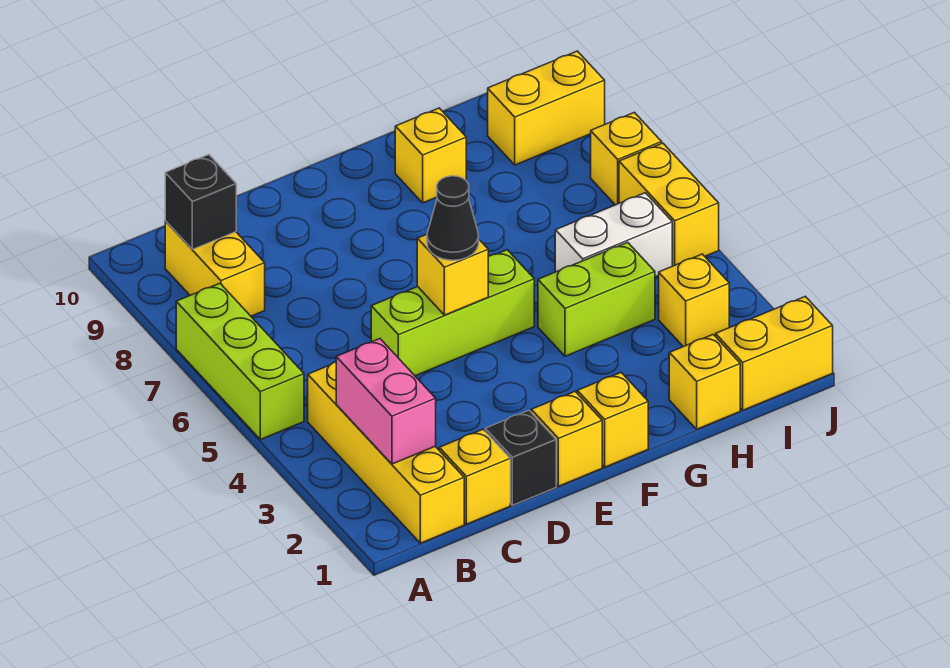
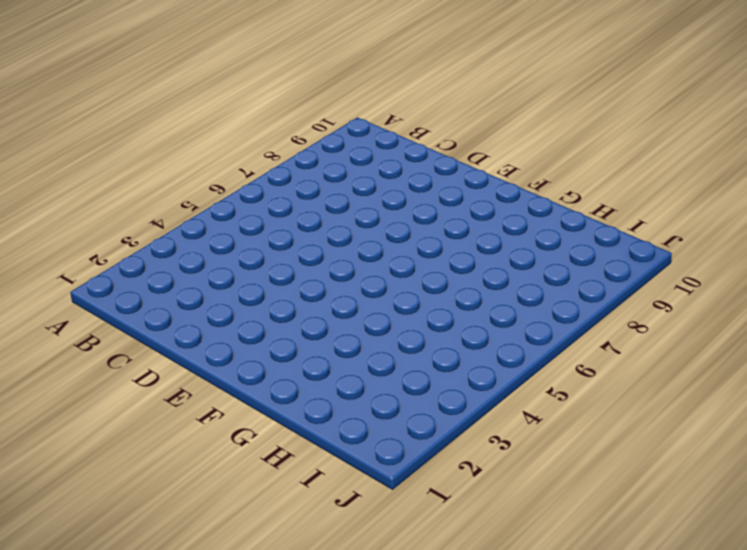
none -> lime 1x3 brick [176,283,304,440]
none -> yellow 1x4 brick [308,362,464,543]
none -> yellow 1x2 brick [165,221,265,316]

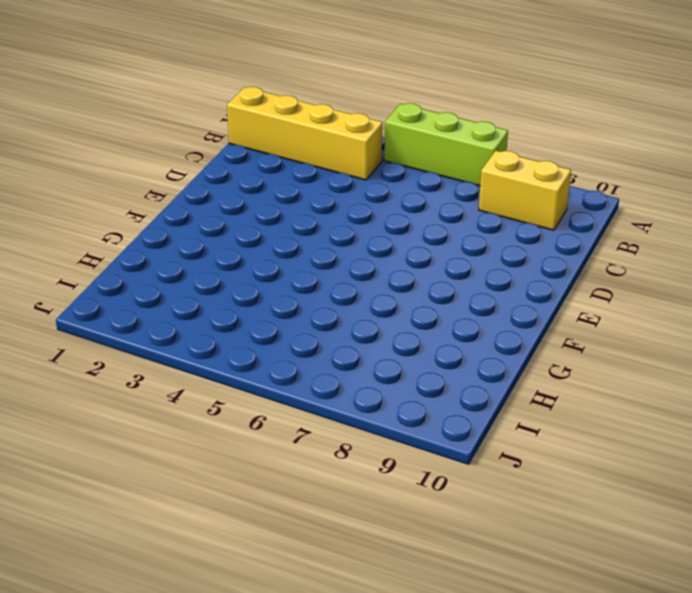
none -> yellow 1x1 brick [439,429,510,524]
none -> black 1x1 brick [485,410,556,505]
none -> lime 1x3 brick [371,250,534,376]

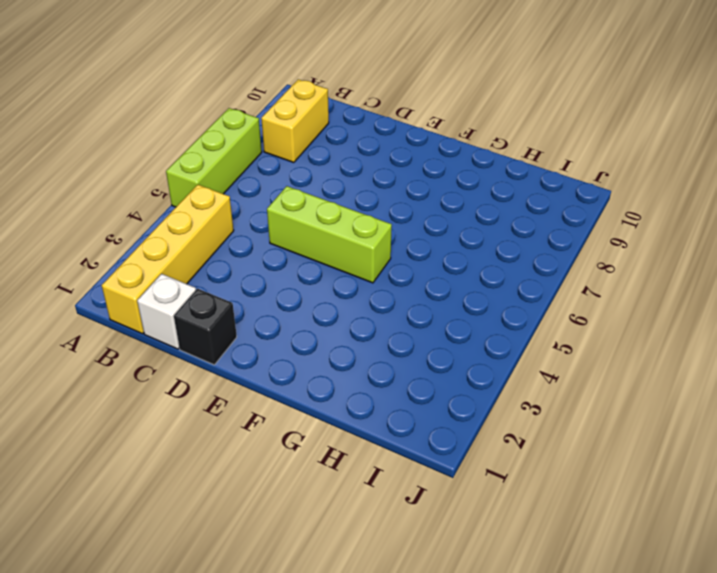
white 1x1 brick [137,274,196,349] -> yellow 1x1 brick [439,429,510,524]
none -> yellow 1x1 brick [531,392,602,486]
none -> yellow 1x1 brick [577,373,648,467]
none -> lime 1x2 brick [538,242,655,356]

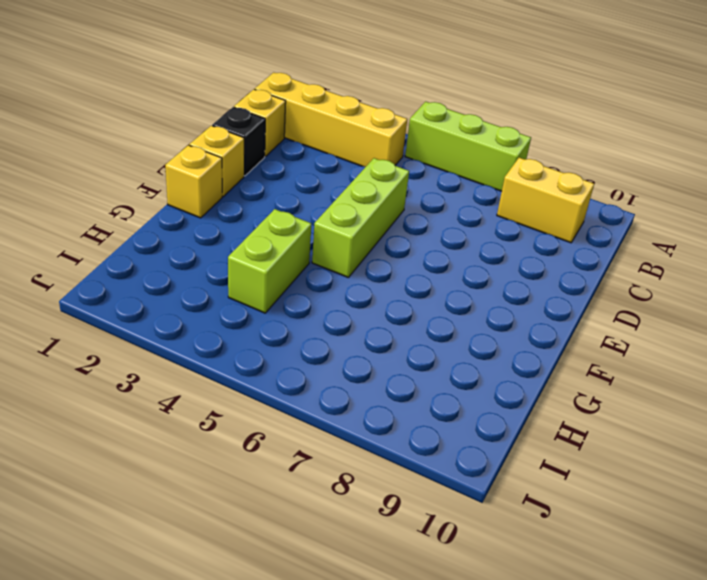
none -> yellow 1x1 brick [395,108,466,203]
none -> yellow 1x1 brick [669,335,740,429]
none -> white 1x2 brick [555,193,672,277]

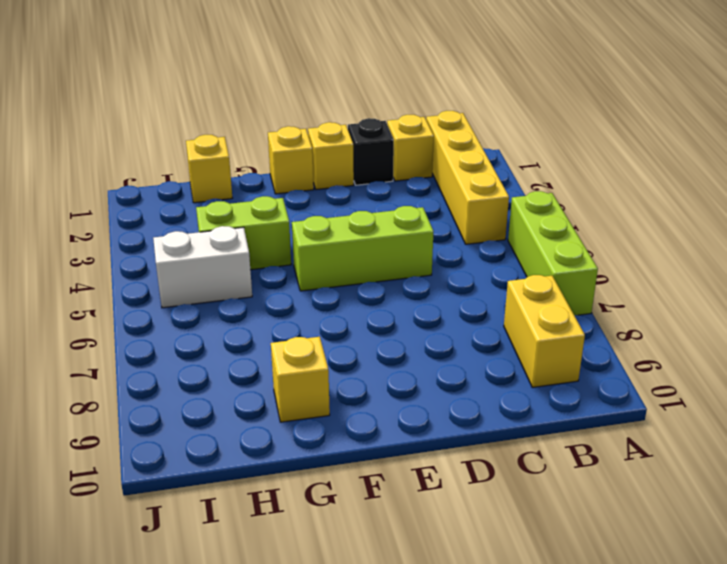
none -> yellow 1x2 brick [716,296,833,410]
none -> yellow 1x1 brick [659,254,729,347]
none -> yellow 1x2 brick [488,51,605,165]

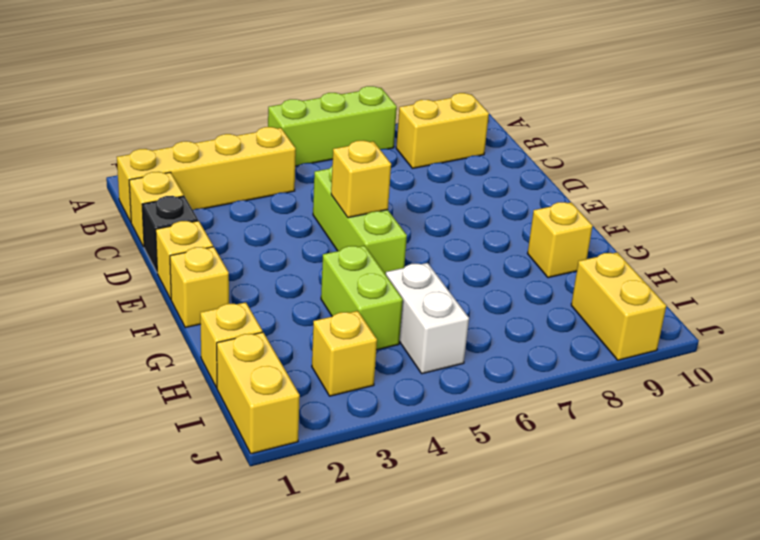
none -> yellow 1x2 brick [619,143,719,266]
none -> yellow 1x1 brick [591,112,662,205]
none -> pink 1x2 brick [336,339,436,464]

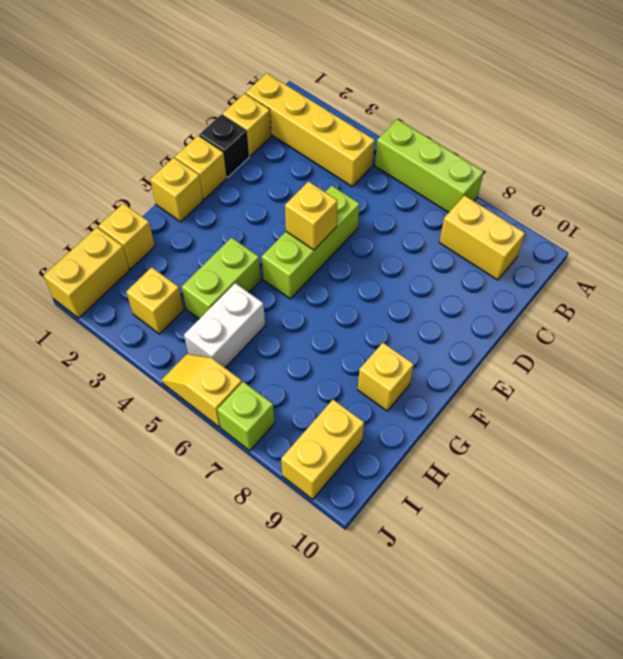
yellow 1x2 slope [162,354,242,427] -> yellow 1x2 brick [619,143,719,266]
lime 1x1 brick [217,382,275,451] -> yellow 1x1 brick [591,112,662,205]
none -> pink 1x2 brick [336,339,436,464]
none -> black 1x1 brick [165,155,236,249]
none -> black 1x1 cone [427,176,479,260]

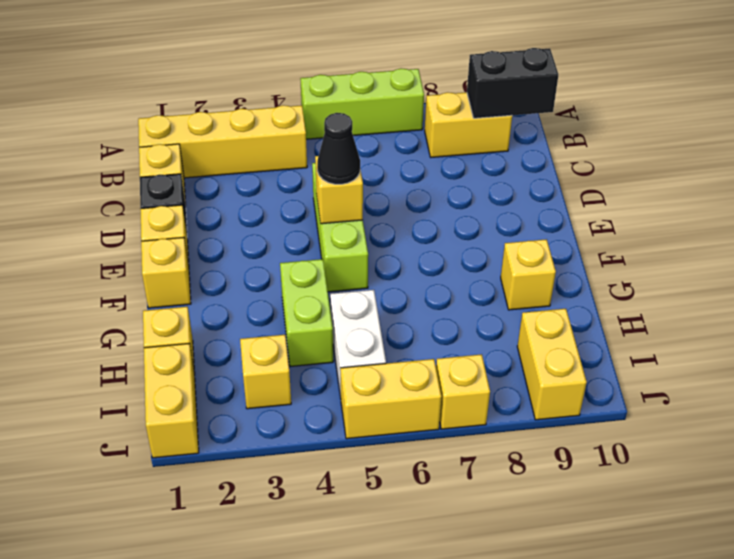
black 1x2 brick [467,48,558,118] -> black 1x1 brick [165,155,236,249]
none -> pink 1x2 brick [336,339,436,464]

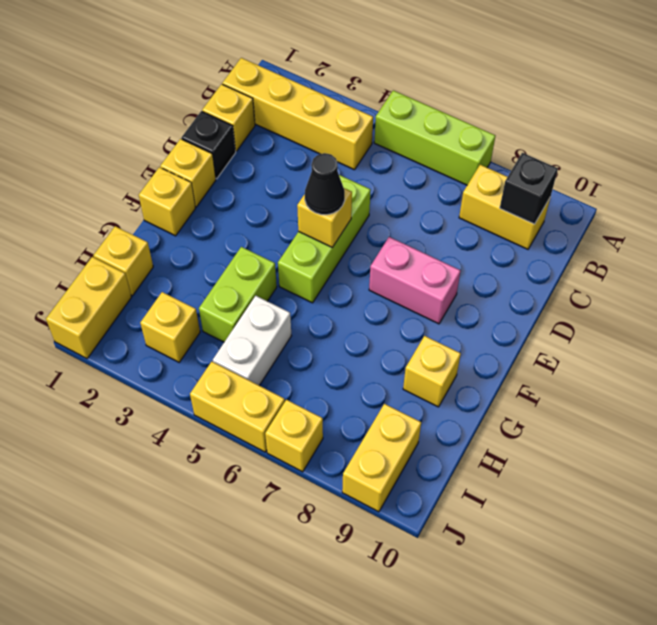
pink 1x2 brick [369,237,461,324] -> pink 1x2 brick moved to [336,339,436,464]

